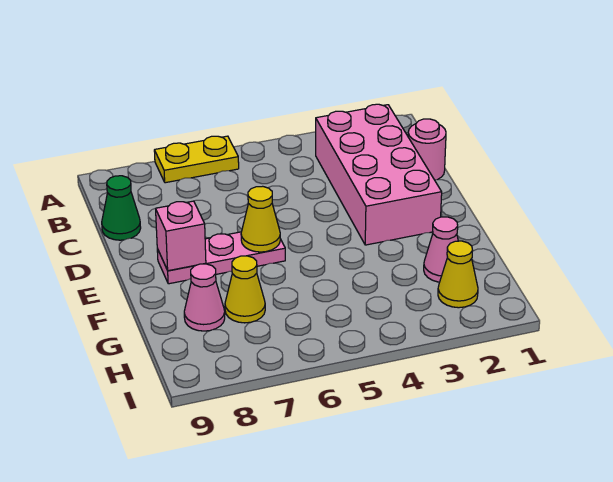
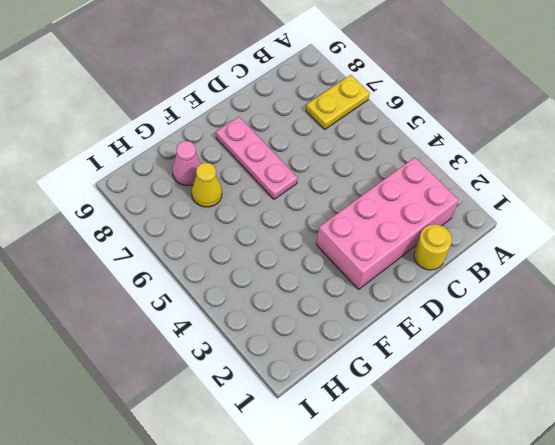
yellow 1x2 plate [306,75,370,129] -> yellow 1x2 plate turned to [154,136,239,183]
yellow 1x1 round brick [414,224,452,270] -> pink 1x1 round brick [408,119,446,180]
none -> green 1x1 cone [102,176,141,240]
none -> pink 1x1 cone [424,217,458,282]

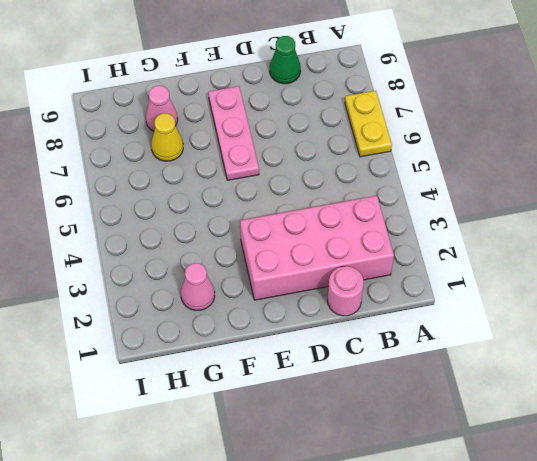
none -> yellow 1x1 cone [438,241,478,308]
none -> yellow 1x1 cone [241,186,280,252]

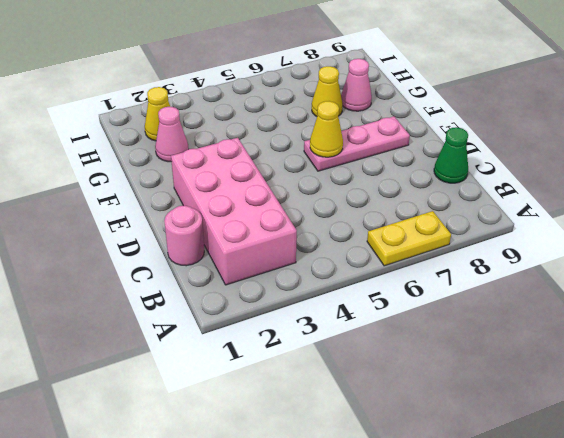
none -> pink 1x1 brick [156,201,206,271]

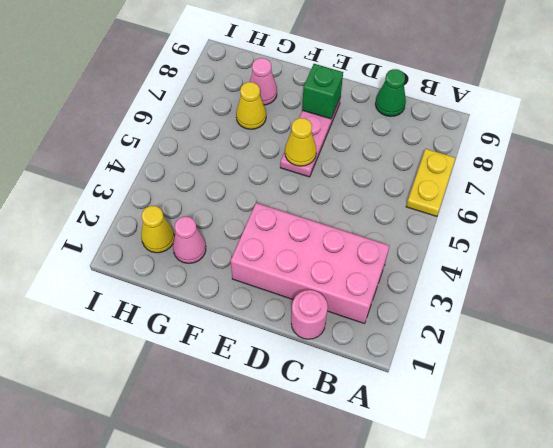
green 1x1 brick [302,64,343,119] -> pink 1x1 brick [156,201,206,271]

